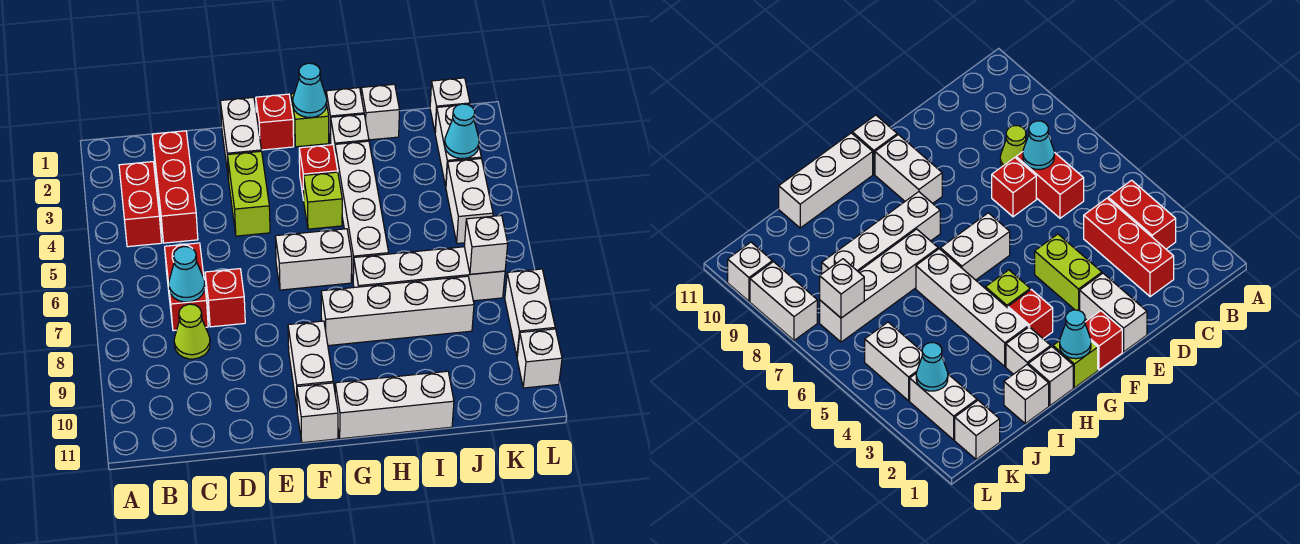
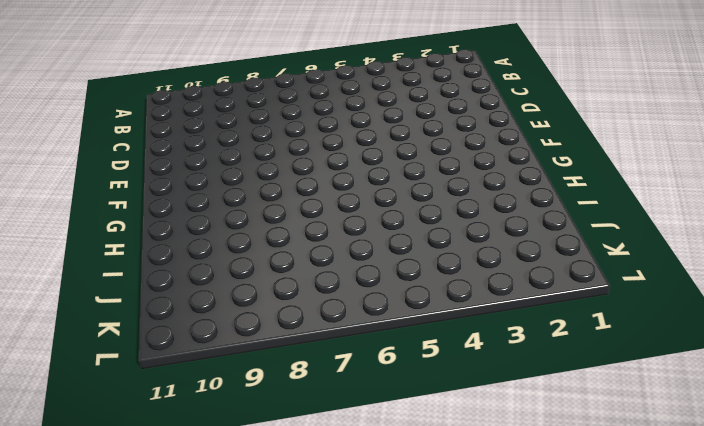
none -> red 1x2 brick [119,162,162,247]
none -> red 1x3 brick [152,131,198,243]
none -> red 1x2 brick [165,243,208,331]
none -> lime 1x1 cone [174,304,210,359]

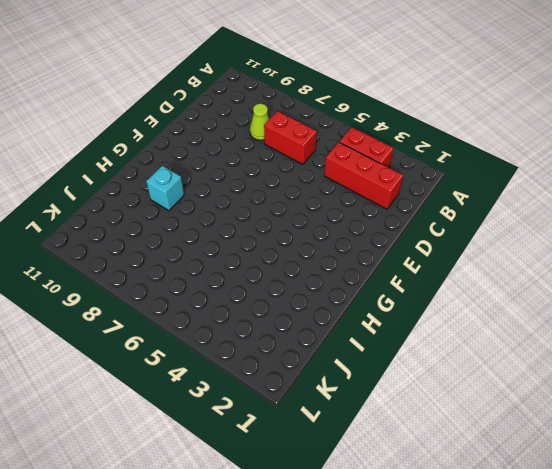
cyan 1x1 brick [146,166,184,211] -> none
none -> red 1x1 brick [205,269,245,327]
none -> white 1x2 brick [220,97,262,179]
none -> lime 1x2 brick [227,151,270,236]
none -> red 1x1 brick [256,94,294,150]

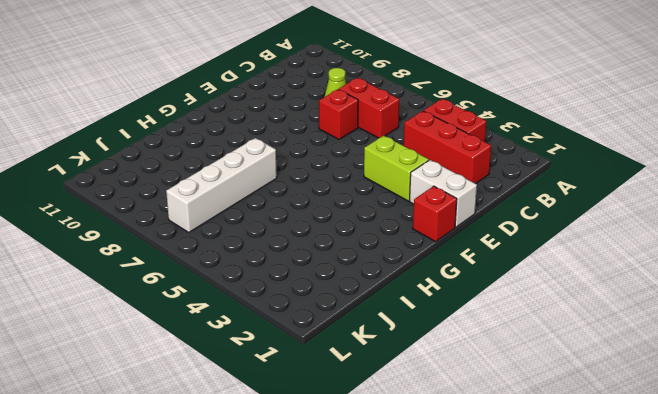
none -> white 1x2 brick [275,229,352,290]
none -> white 1x2 brick [288,321,333,407]
none -> white 1x1 brick [297,383,338,443]
none -> lime 1x1 brick [291,94,329,147]

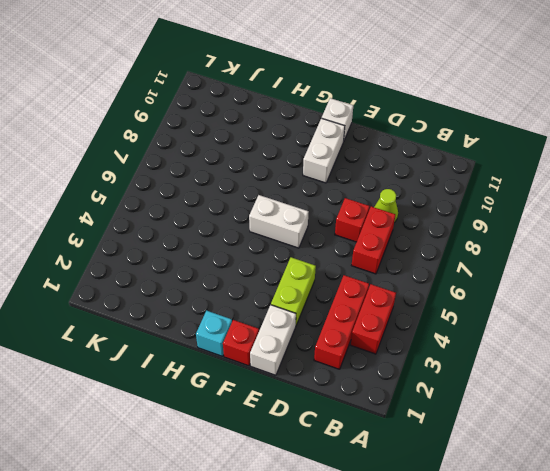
cyan 1x1 brick [196,311,232,356] -> lime 1x1 brick [291,94,329,147]
none -> red 1x1 brick [299,145,338,200]
none -> lime 1x1 brick [304,172,342,229]
none -> white 1x4 brick [321,276,474,346]
none -> white 1x3 brick [335,371,454,439]

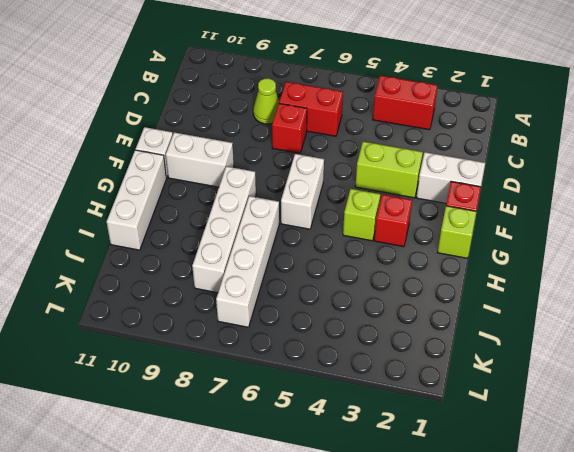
none -> red 1x3 brick [152,131,198,243]
none -> white 1x1 brick [326,88,364,143]
none -> white 1x1 brick [331,114,369,151]
none -> white 1x4 brick [335,141,389,279]

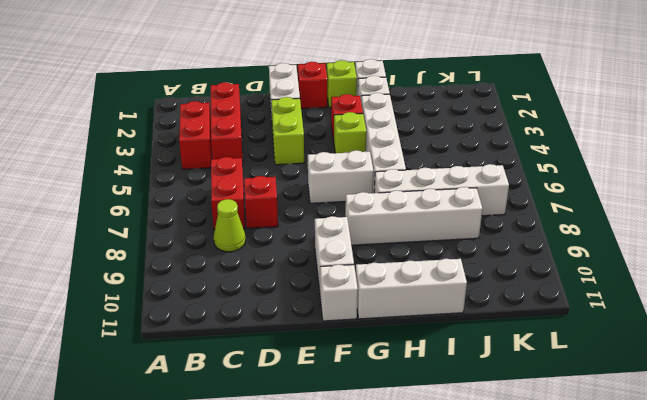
none -> white 1x1 brick [361,84,400,140]
none -> white 1x1 brick [430,78,470,132]
none -> white 1x2 brick [435,104,481,186]
none -> white 1x2 brick [446,159,493,243]

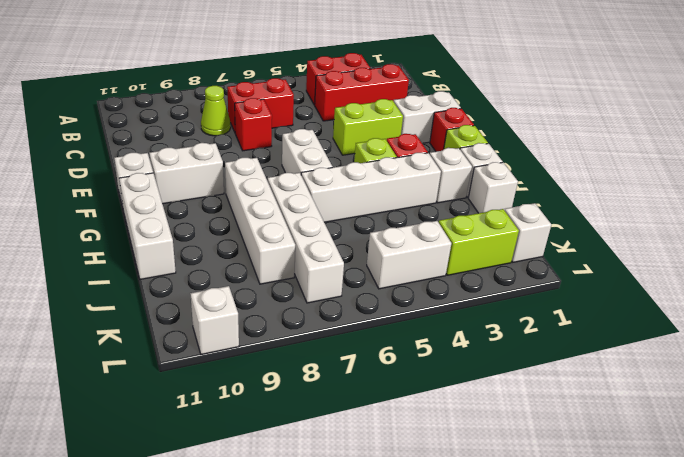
lime 1x2 brick [439,209,519,275] -> white 1x2 brick [435,104,481,186]
none -> white 1x2 brick [505,269,555,356]
none -> cyan 1x1 cone [169,247,205,302]
none -> cyan 1x1 cone [293,63,327,117]
none -> cyan 1x1 cone [445,104,479,159]

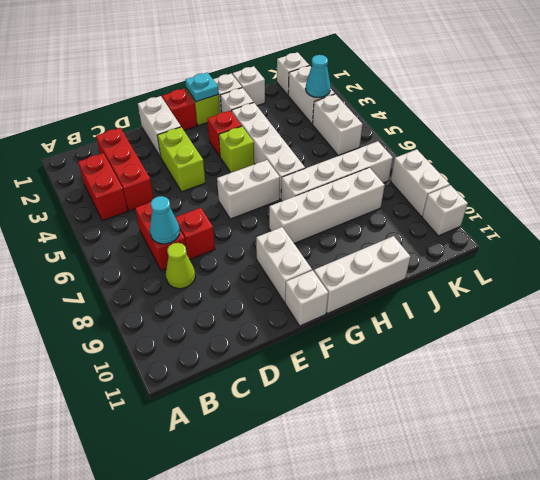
cyan 1x1 plate [185,72,219,102] -> cyan 1x1 cone [293,63,327,117]
none -> white 1x1 brick [464,215,508,274]

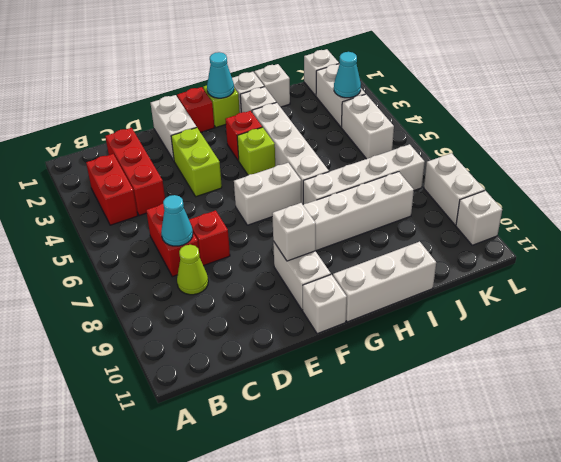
white 1x1 brick [272,203,316,261] -> white 1x1 brick moved to [464,215,508,274]

